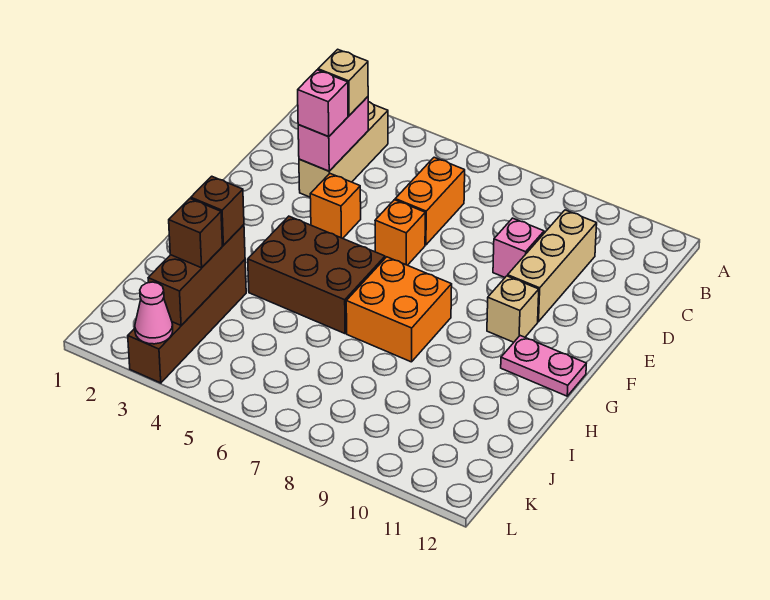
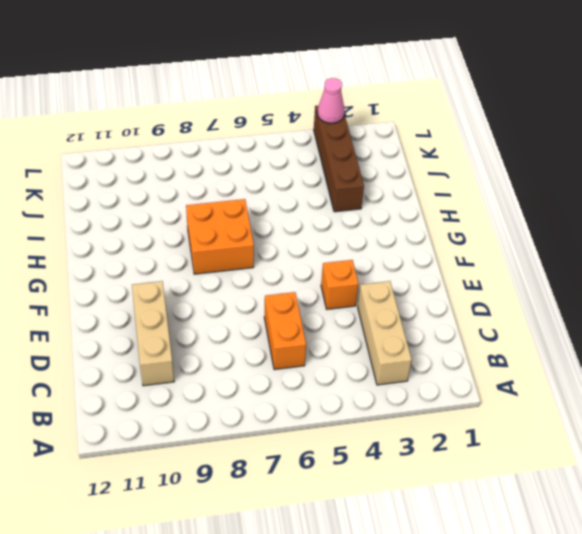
none -> pink 1x1 brick [493,218,544,277]
none -> orange 1x1 brick [375,200,425,265]
none -> tan 1x1 brick [487,276,539,342]

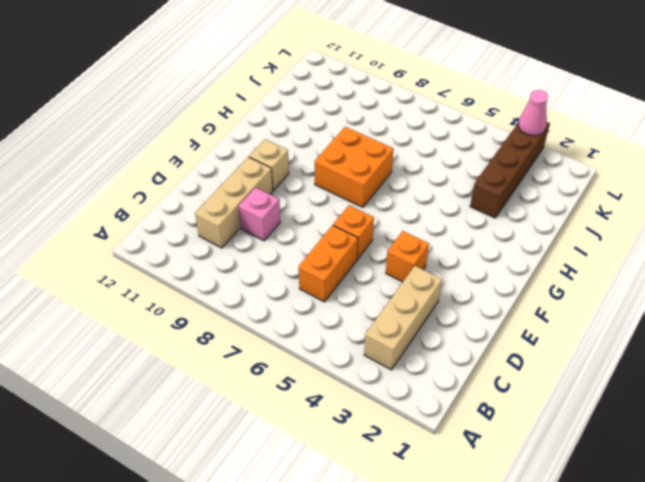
none -> brown 2x3 brick [248,216,385,334]
none -> pink 1x2 plate [501,336,586,396]
none -> pink 1x2 brick [298,97,368,171]

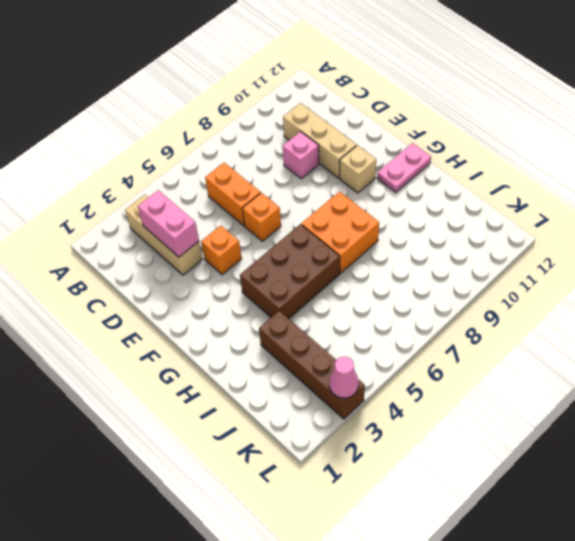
none -> brown 1x3 brick [148,225,245,325]
none -> tan 1x1 brick [318,49,368,115]
none -> pink 1x1 brick [298,70,348,137]

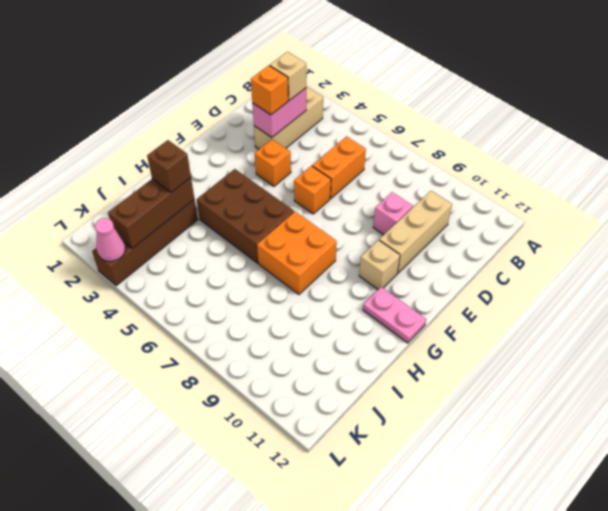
orange 1x1 brick [251,65,288,115] -> pink 1x1 brick [298,70,348,137]
none -> brown 1x1 brick [169,199,222,268]

